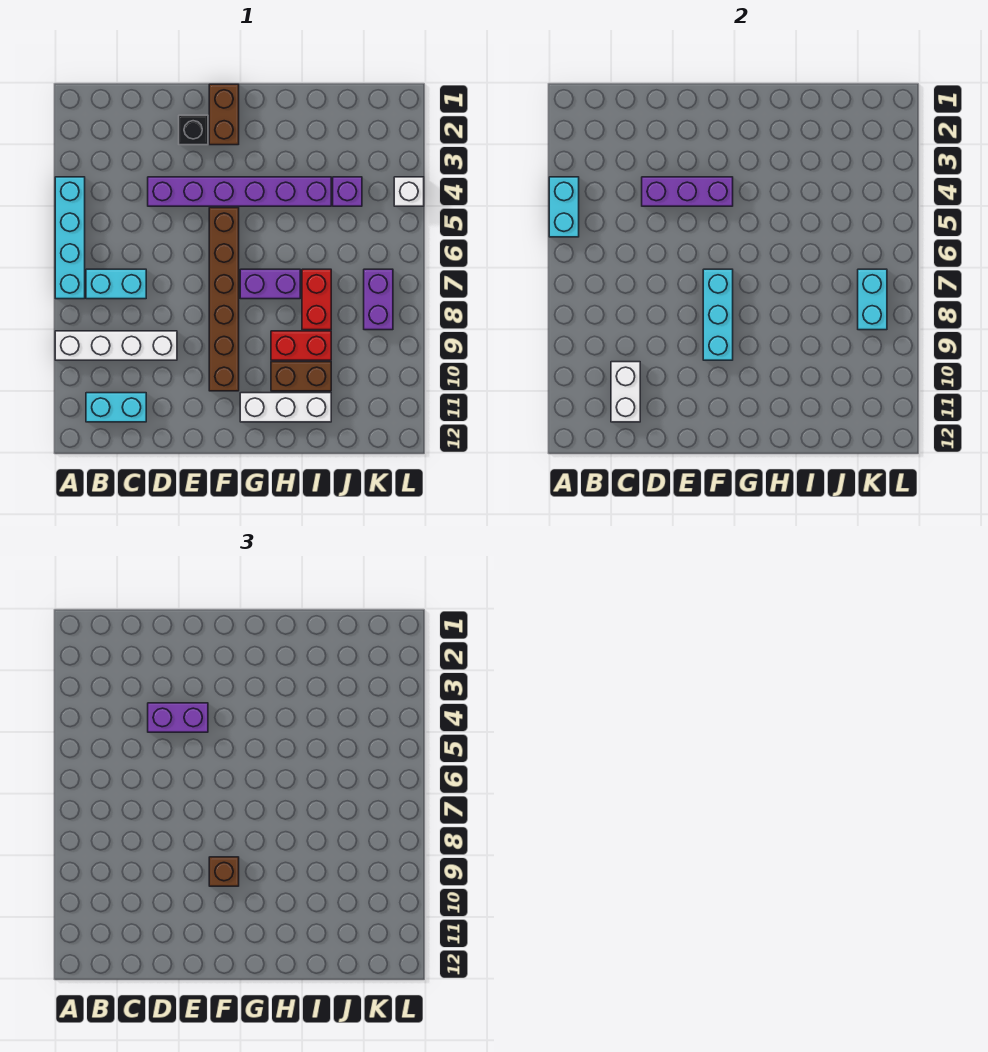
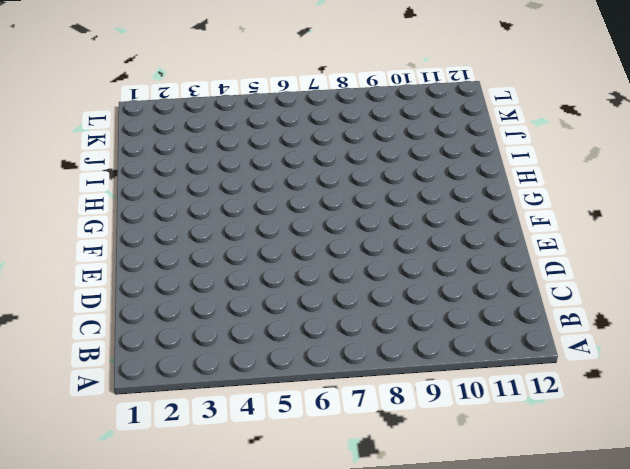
none -> cyan 1x4 brick [55,177,85,299]
none -> white 1x4 brick [55,331,177,360]
none -> cyan 1x2 brick [86,269,146,299]

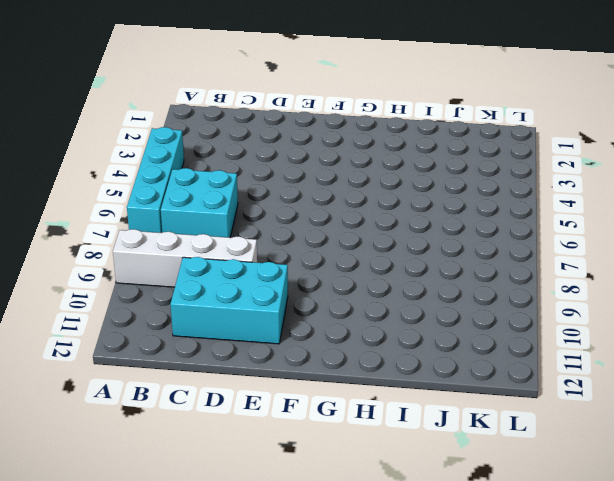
cyan 2x2 brick [161,168,238,238] -> cyan 1x2 brick [86,269,146,299]
cyan 2x3 brick [171,257,288,344] -> cyan 1x2 brick [86,393,146,422]
none -> purple 1x6 brick [148,177,331,206]
none -> black 1x1 brick [179,115,208,145]
none -> brown 1x2 brick [209,84,239,145]

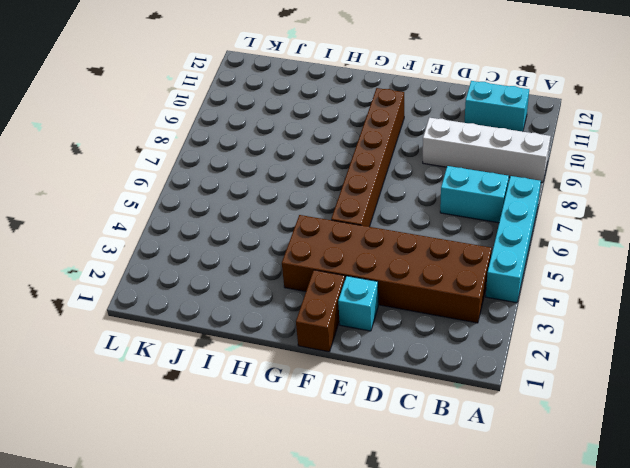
brown 2x6 brick [282,215,492,323] -> purple 1x6 brick [148,177,331,206]
cyan 1x1 brick [338,276,378,331] -> black 1x1 brick [179,115,208,145]
none -> purple 1x2 brick [240,269,300,299]
none -> white 1x3 brick [240,393,331,422]
none -> red 1x2 brick [271,331,331,360]

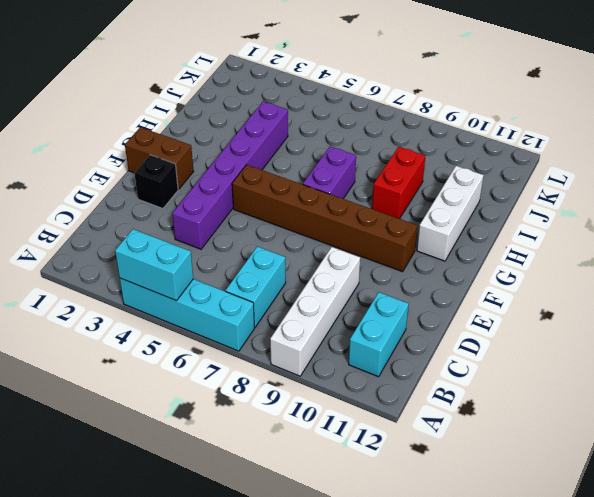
none -> brown 1x2 brick [271,362,331,391]
none -> red 1x2 brick [302,269,331,330]
none -> purple 1x1 brick [333,177,362,206]

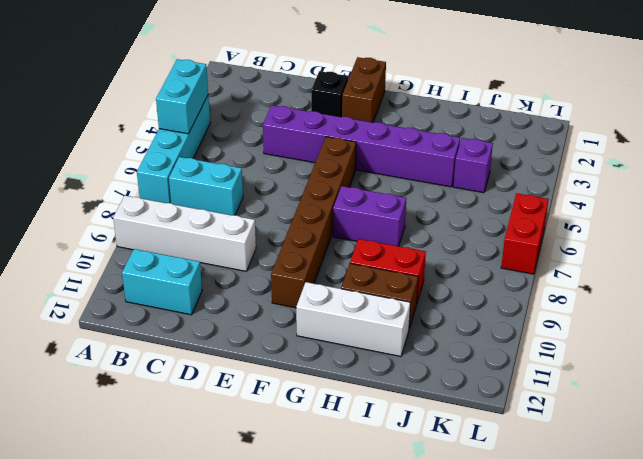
red 1x2 brick [501,193,549,274] -> red 1x2 brick moved to [302,269,331,330]
none -> purple 1x2 brick [364,269,393,330]
none -> white 1x1 brick [394,177,424,206]
none -> white 1x2 brick [611,362,640,422]

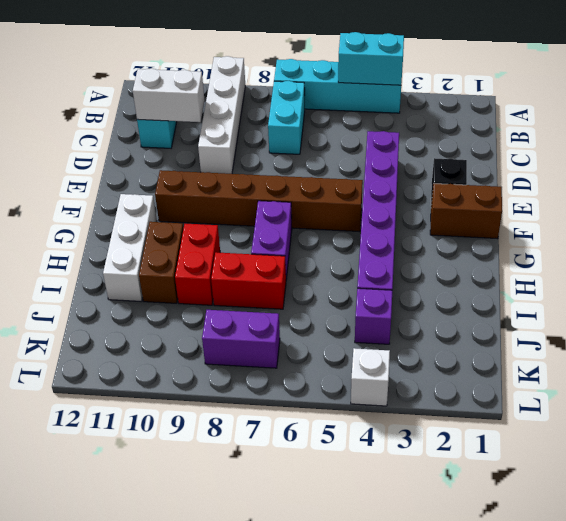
none -> purple 1x3 brick [642,177,733,206]
none -> cyan 1x3 brick [703,269,733,360]
none -> cyan 1x2 brick [858,269,887,330]

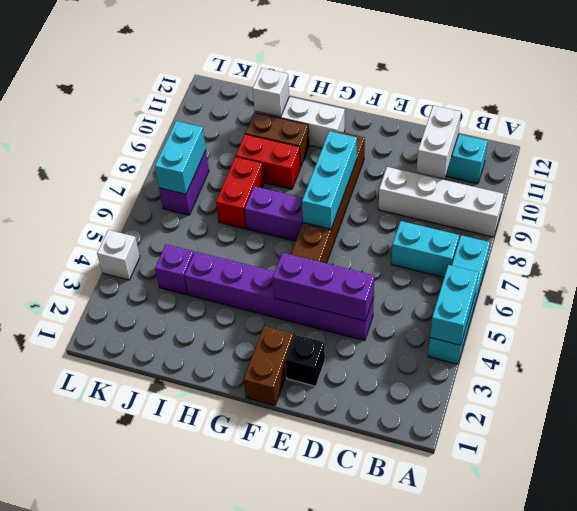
white 1x1 brick [253,68,289,117] -> none
none -> purple 1x2 brick [148,703,208,732]
none -> brown 1x1 brick [209,857,239,886]

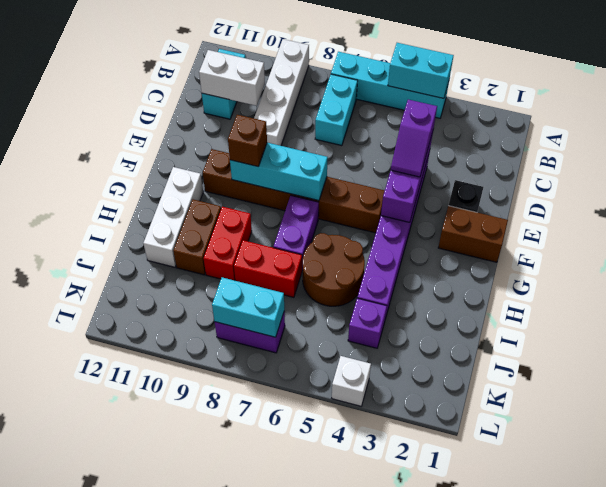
purple 1x2 slope [391,100,437,177] -> purple 1x2 brick [148,703,208,732]
brown 2x2 round brick [302,233,365,306] -> none

